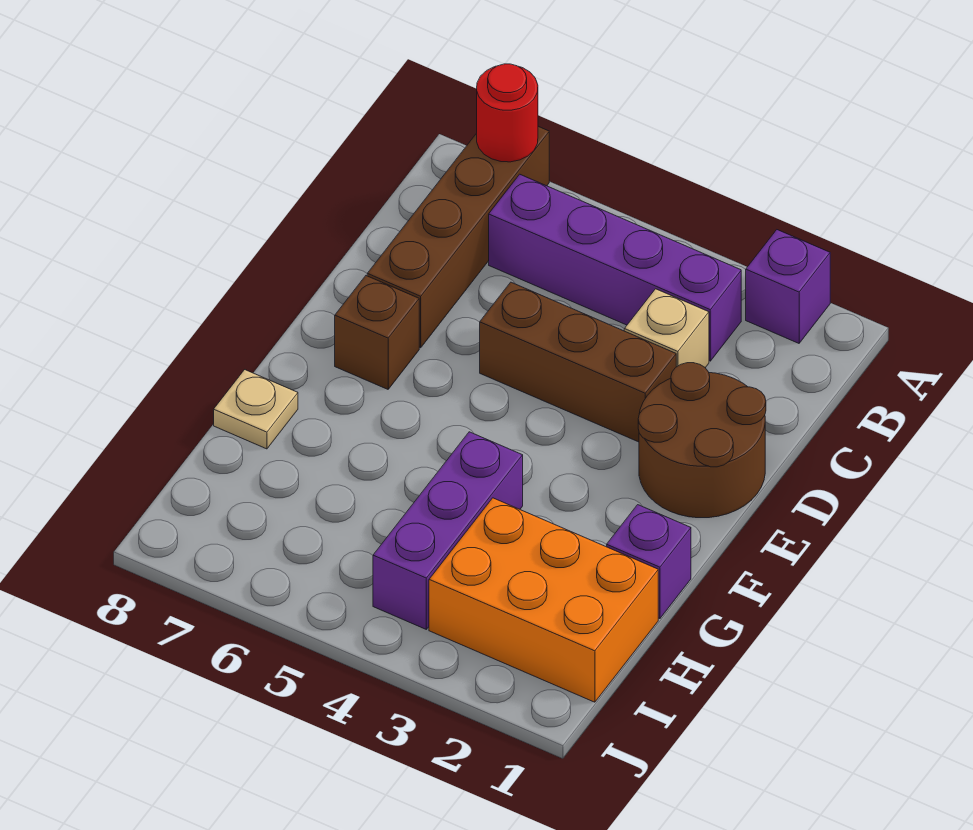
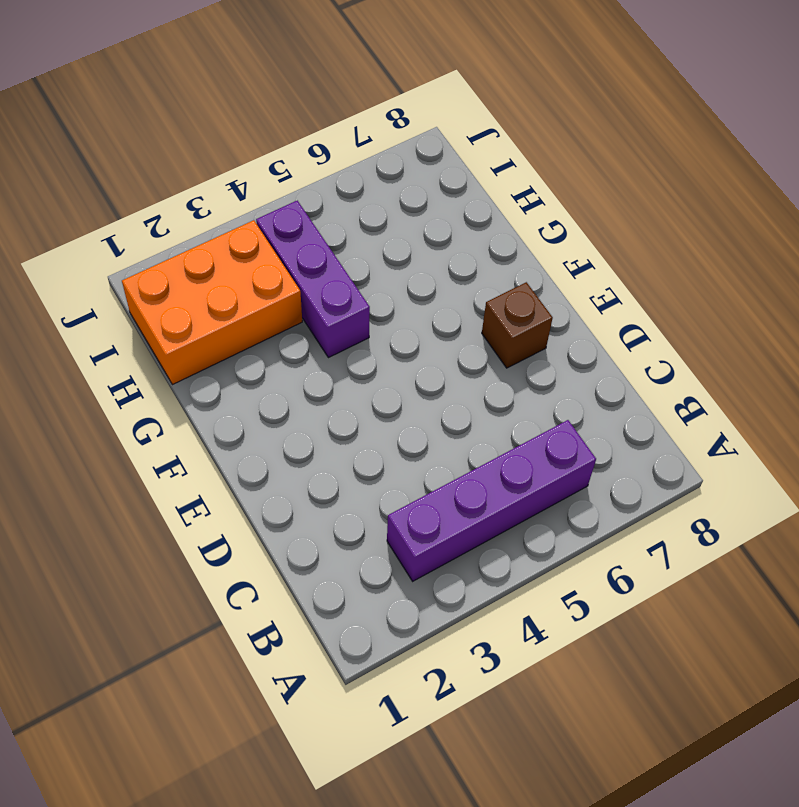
none -> purple 1x1 brick [746,230,830,343]
none -> brown 1x4 brick [367,126,549,348]
none -> tan 1x1 brick [624,289,709,368]

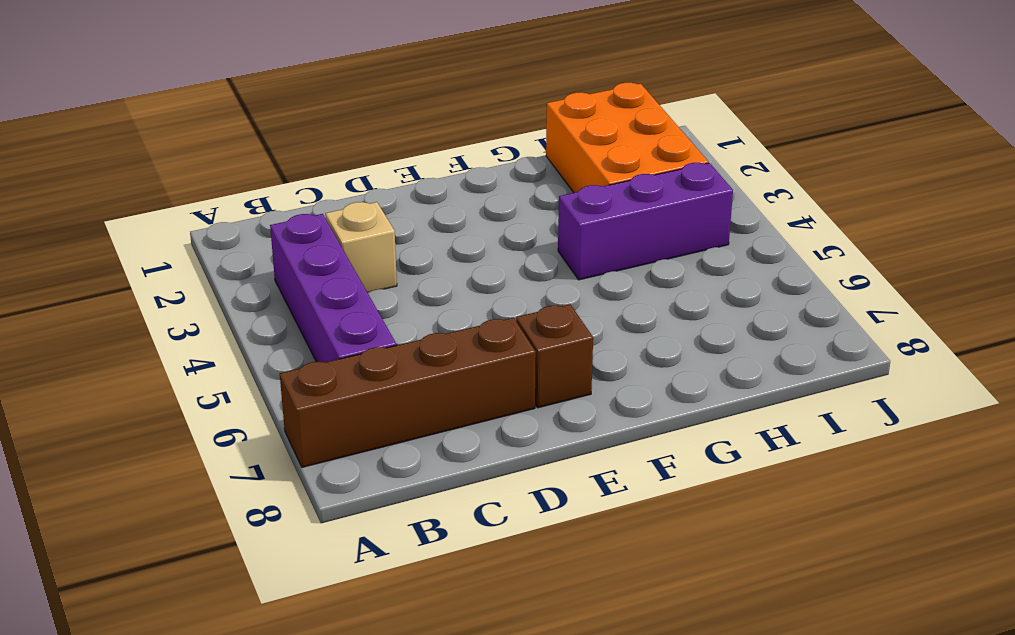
none -> purple 1x1 brick [746,230,830,343]
none -> brown 2x2 round brick [638,363,766,518]
none -> brown 1x3 brick [480,282,676,442]

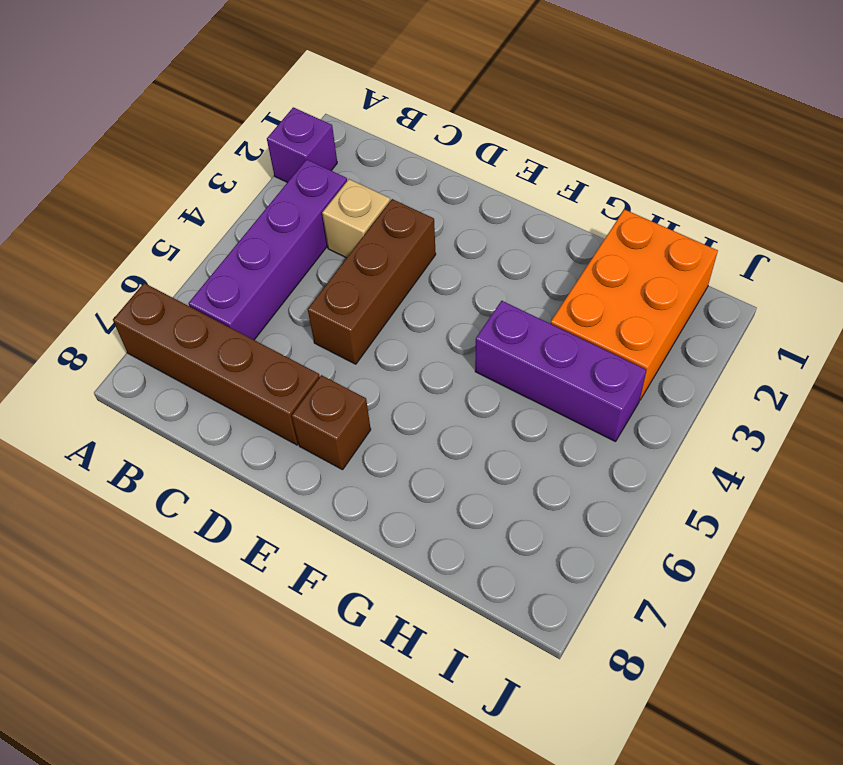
none -> brown 2x2 round brick [638,363,766,518]
none -> purple 1x1 brick [607,505,691,619]
none -> tan 1x1 plate [214,370,298,449]

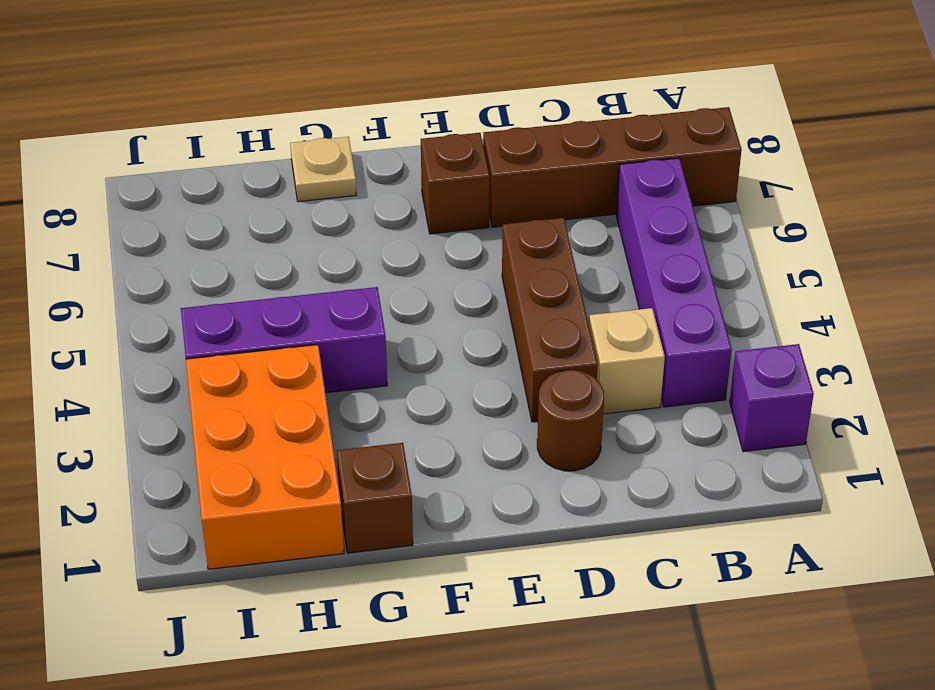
brown 1x1 round brick [537,370,604,471] -> brown 2x2 round brick [638,363,766,518]
brown 1x1 brick [337,443,413,553] -> purple 1x1 brick [607,505,691,619]
none -> red 1x1 round brick [477,64,538,162]

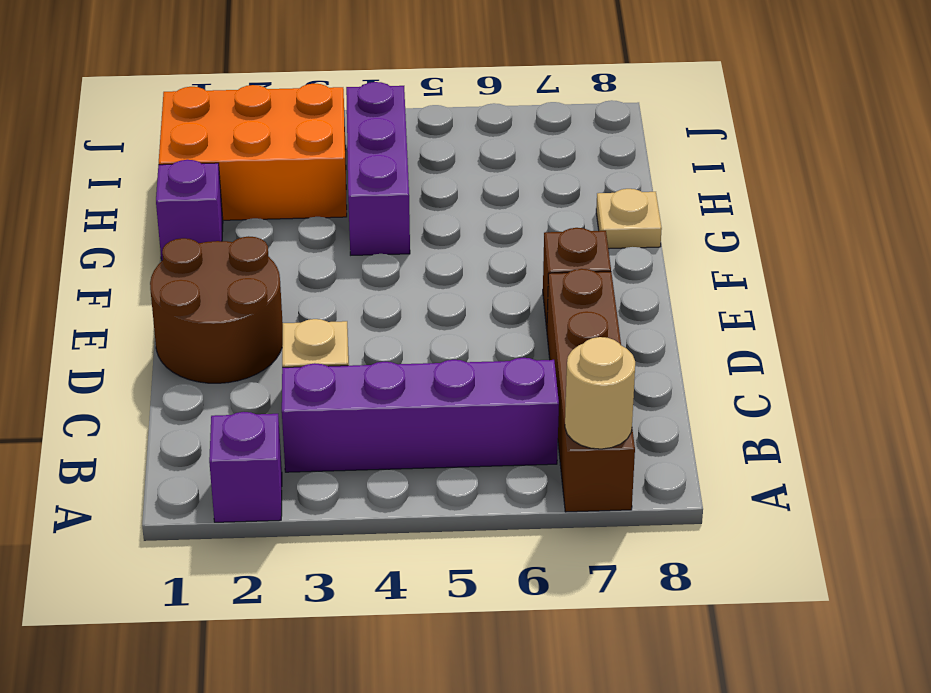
tan 1x1 round brick [565,337,635,449] -> red 1x1 round brick [477,64,538,162]
none -> brown 1x3 brick [480,282,676,442]

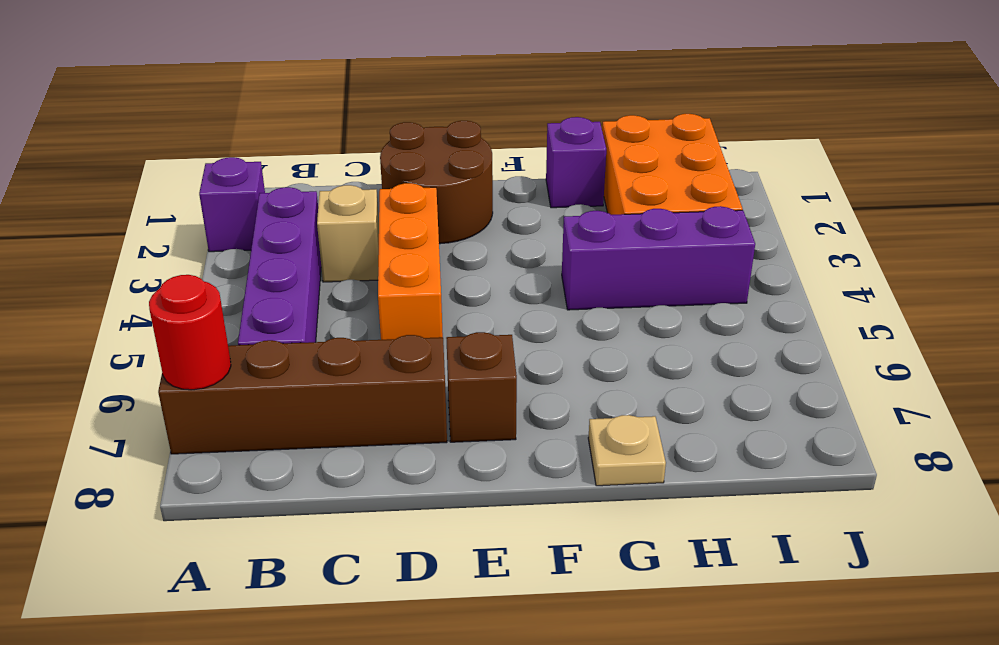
orange 1x3 brick [378,183,443,340] -> brown 1x3 brick [480,282,676,442]

